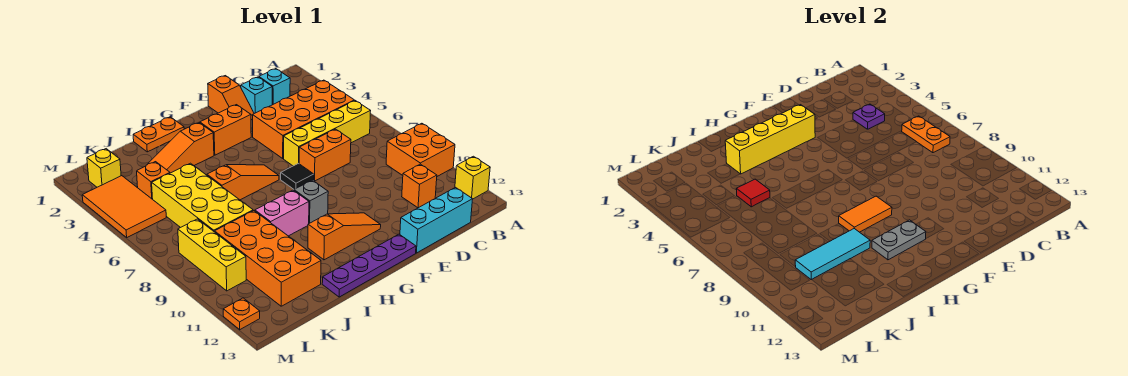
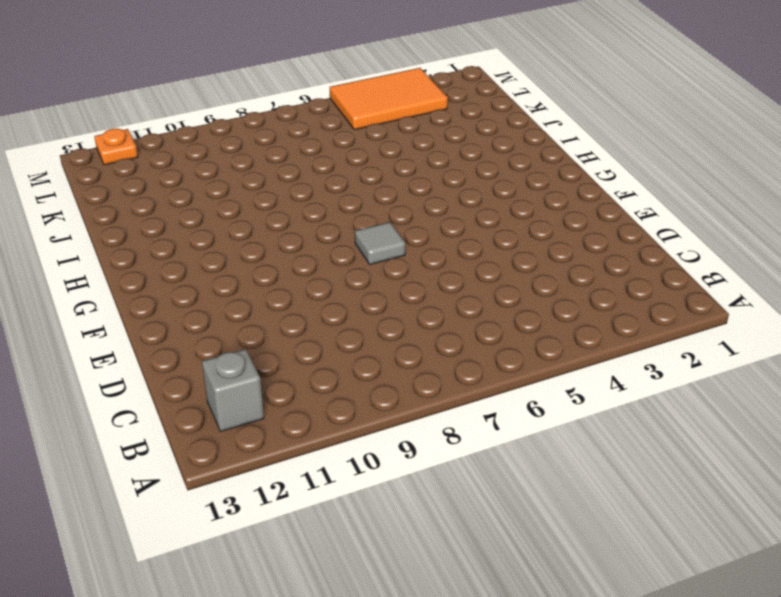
grey 1x1 brick [202,349,264,431] -> grey 1x1 brick moved to [294,180,328,223]
grey 1x1 tile [355,222,405,264] -> black 1x1 tile [281,163,314,189]
none -> orange 2x2 brick [386,123,455,176]
none -> yellow 1x1 brick [455,156,490,199]
none -> orange 2x4 brick [253,80,354,158]
none -> yellow 1x4 brick [284,101,370,166]

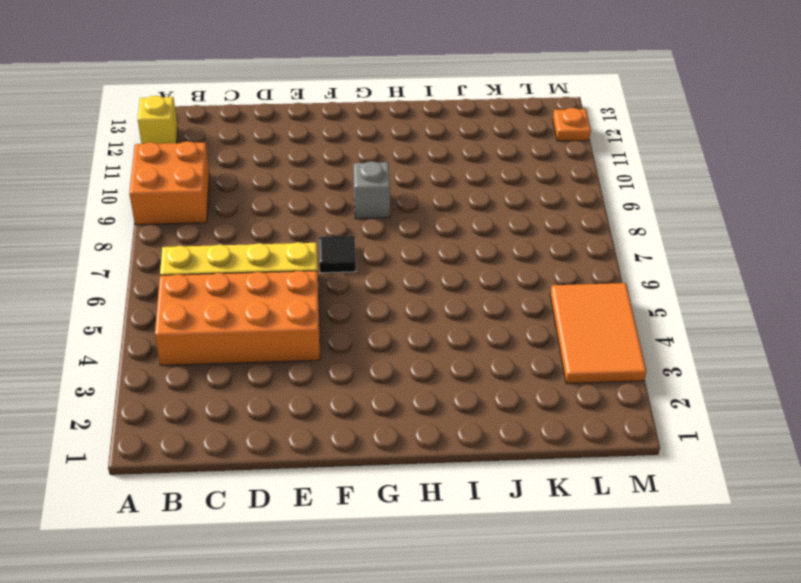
none -> cyan 1x1 brick [259,69,290,105]
none -> orange 1x1 brick [402,164,437,208]
none -> cyan 1x3 brick [400,188,473,253]
none -> cyan 1x1 brick [241,77,272,114]

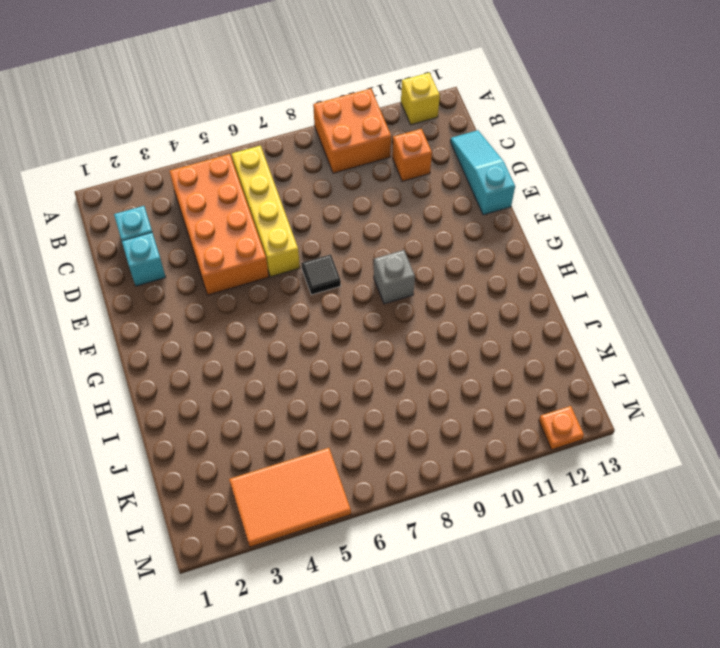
cyan 1x3 slope [450,130,515,215] -> cyan 1x3 brick [400,188,473,253]
none -> orange 1x2 brick [299,129,351,181]
none -> orange 1x2 slope [208,76,254,120]
none -> orange 1x2 brick [200,105,251,155]
none -> orange 1x3 slope [308,213,381,260]

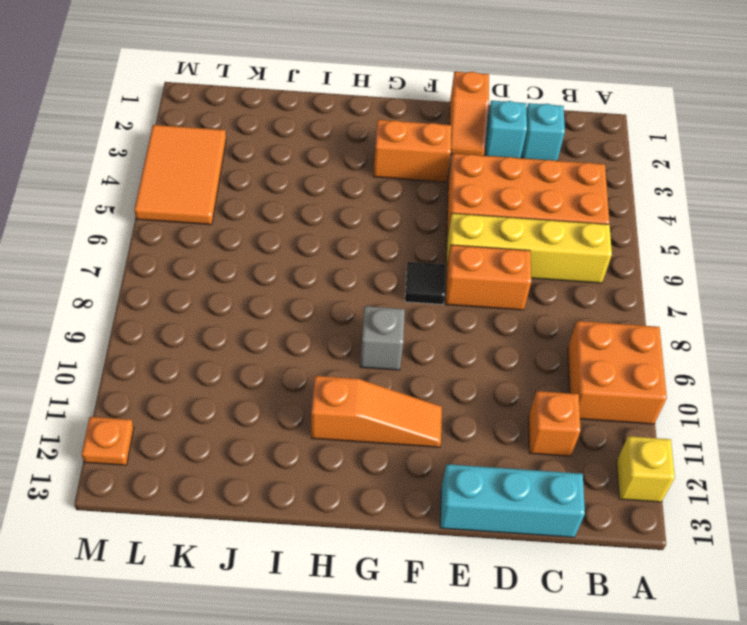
none -> purple 1x4 plate [322,234,416,297]
none -> orange 1x3 slope [207,165,279,200]
none -> orange 1x2 plate [133,117,184,152]
none -> orange 1x3 slope [147,123,214,173]

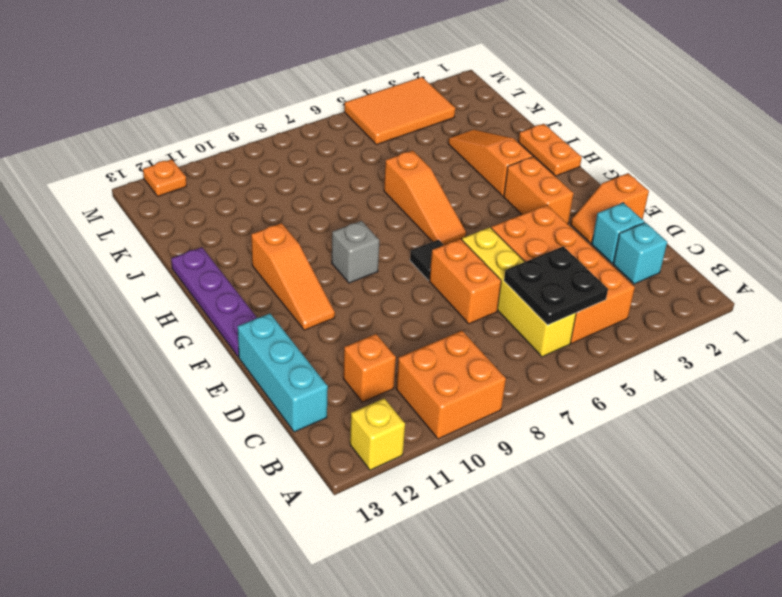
black 2x2 plate [504,246,608,325] -> orange 1x2 plate [902,116,950,153]
none -> pink 1x2 brick [255,190,309,236]
none -> yellow 2x4 brick [152,163,253,232]
none -> orange 2x4 brick [215,211,321,306]
none -> orange 1x1 brick [137,162,170,199]

